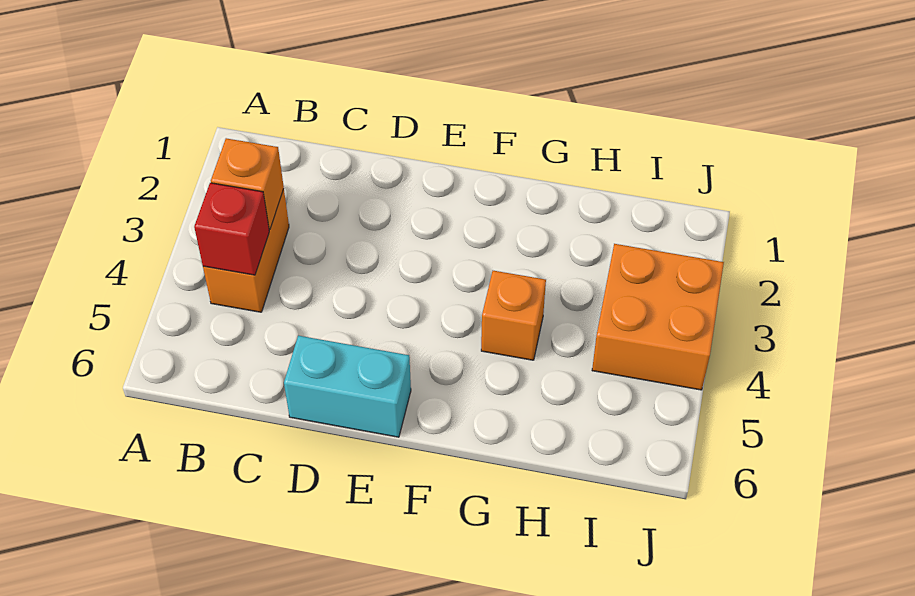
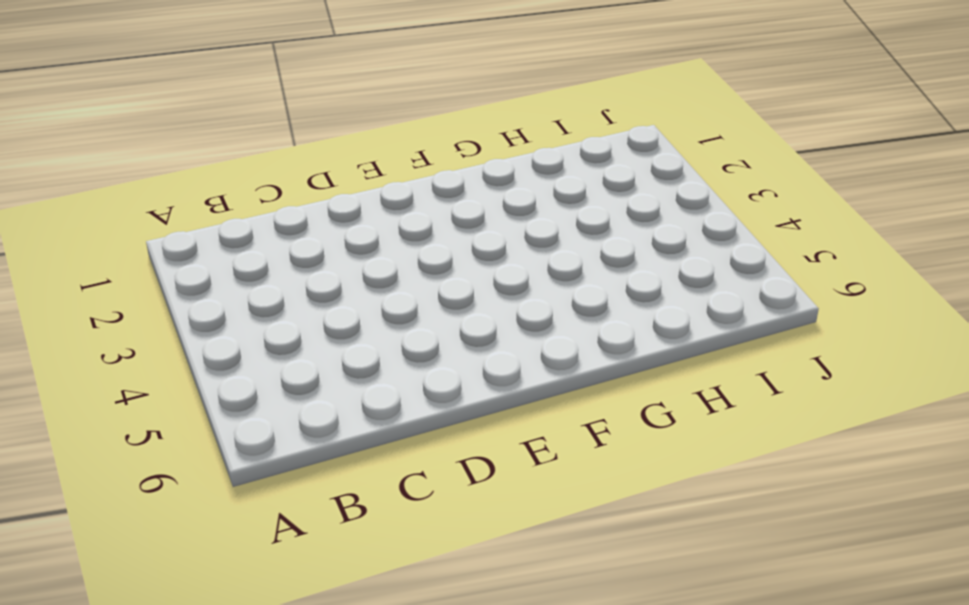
none -> orange 1x2 brick [203,189,289,312]
none -> cyan 1x2 brick [284,336,411,437]

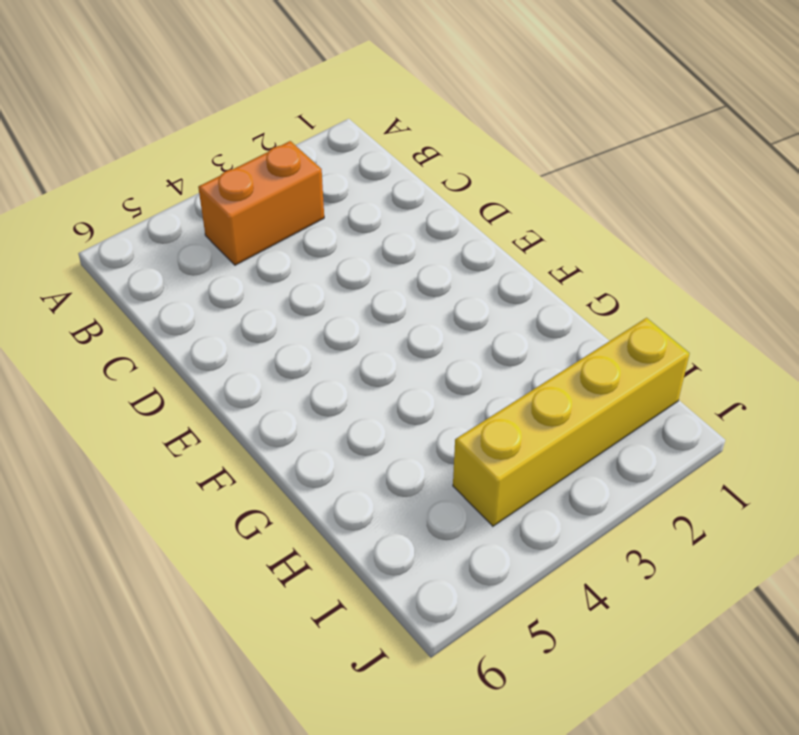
yellow 1x4 brick [453,318,690,526] -> orange 2x2 brick [592,244,724,390]
none -> cyan 1x2 brick [284,336,411,437]
none -> orange 1x1 brick [481,271,546,360]

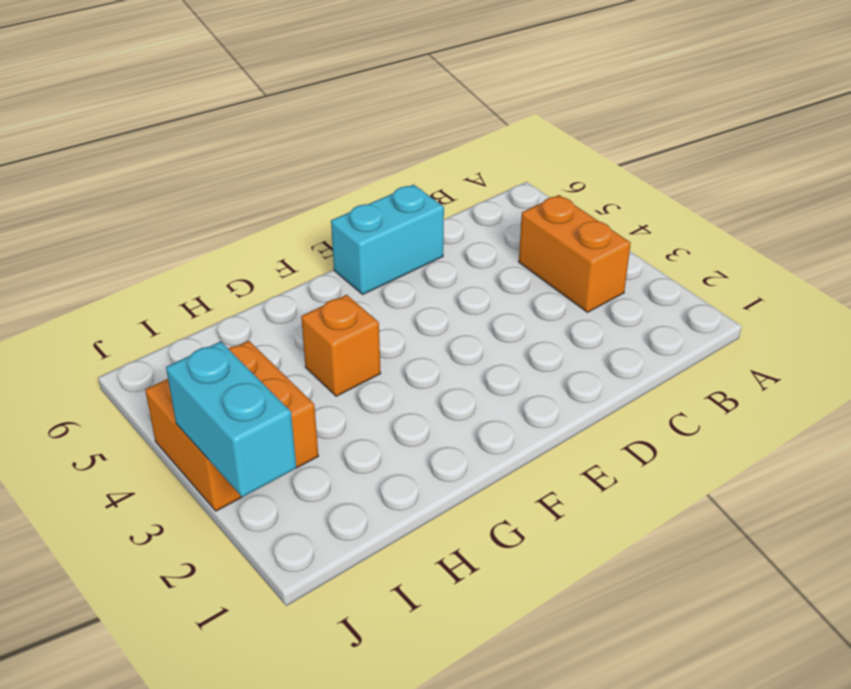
cyan 1x2 brick [166,341,296,497] -> none
none -> orange 1x1 brick [211,138,284,230]
none -> red 1x1 brick [194,183,269,275]

